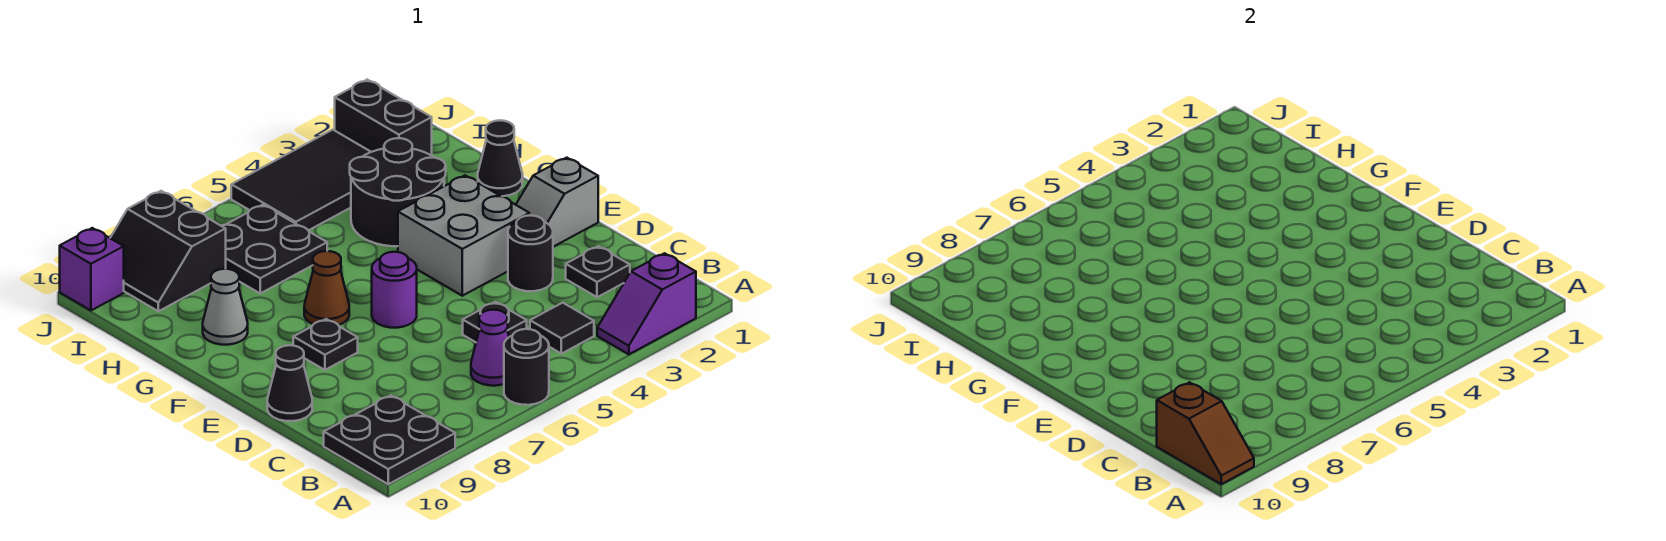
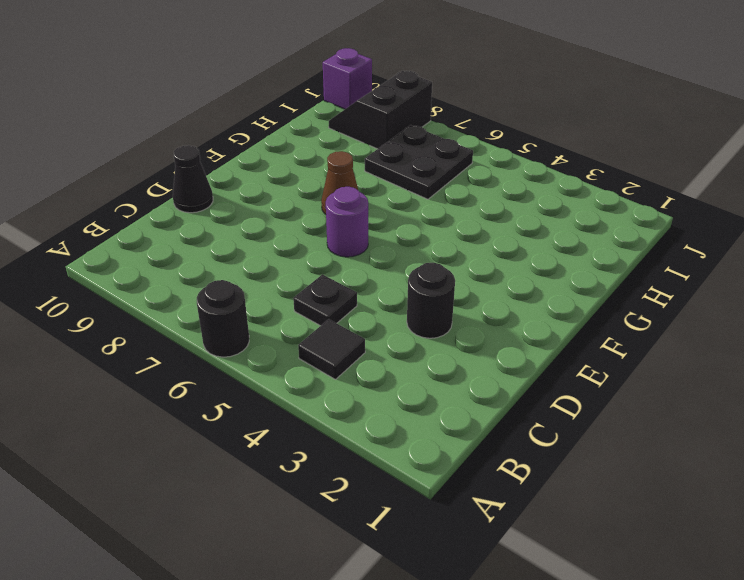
none -> purple 1x2 slope [597,253,696,354]
none -> black 2x2 plate [324,395,455,484]
none -> purple 1x1 cone [471,310,509,386]

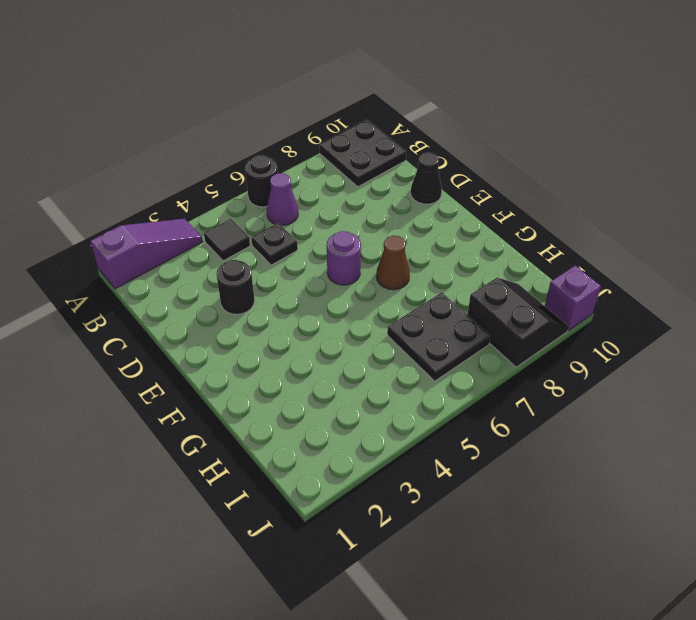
purple 1x3 slope [90,219,203,289] -> purple 1x2 slope [597,253,696,354]
none -> black 1x1 plate [566,246,630,297]
none -> grey 1x2 slope [516,158,598,247]
none -> grey 2x2 brick [398,175,529,296]

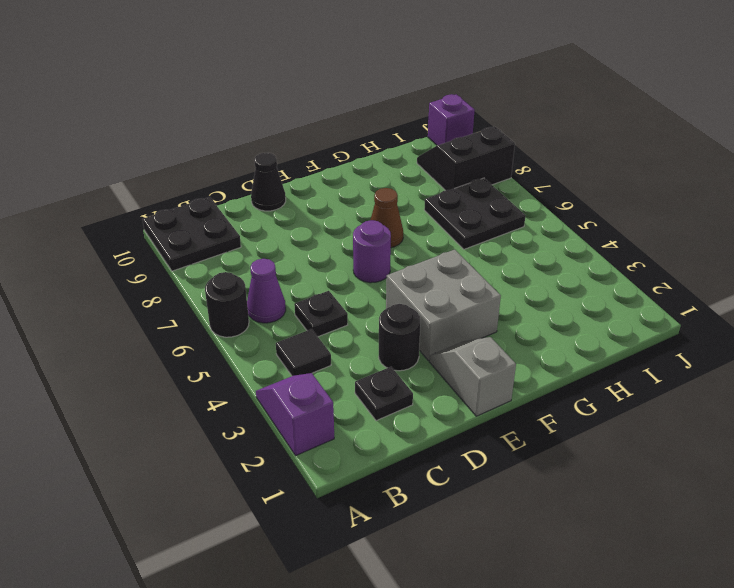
none -> black 1x1 plate [293,319,358,370]
none -> black 1x1 cone [478,120,523,196]
none -> black 2x2 round brick [350,138,446,246]

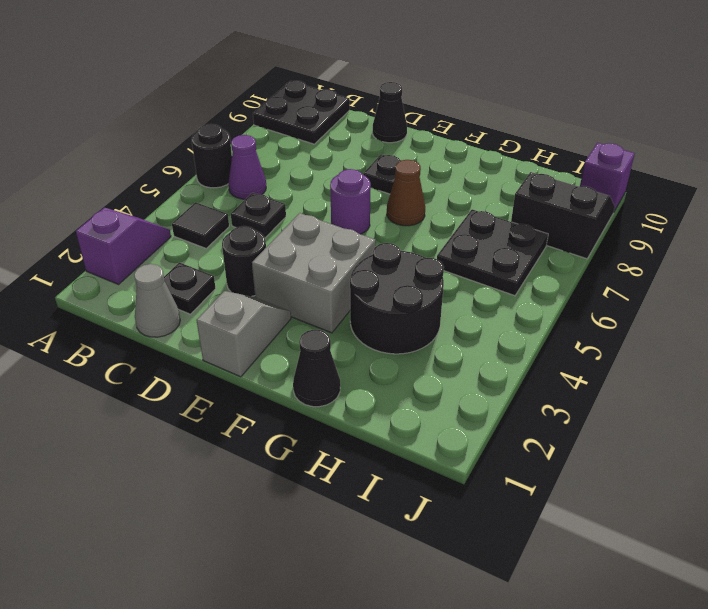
grey 1x1 cone [134,264,180,337] -> grey 1x1 cone moved to [203,269,248,345]
none -> black 1x2 brick [335,80,432,156]
none -> black 2x3 tile [231,130,370,230]
none -> brown 1x2 slope [1157,382,1254,484]

